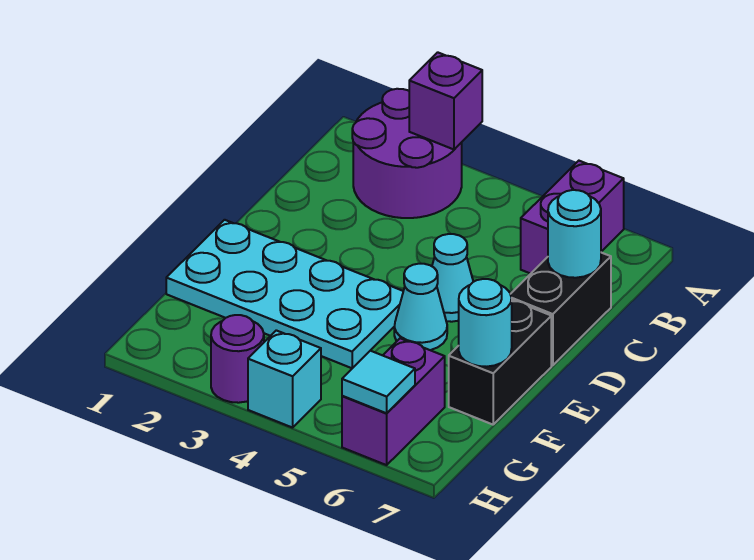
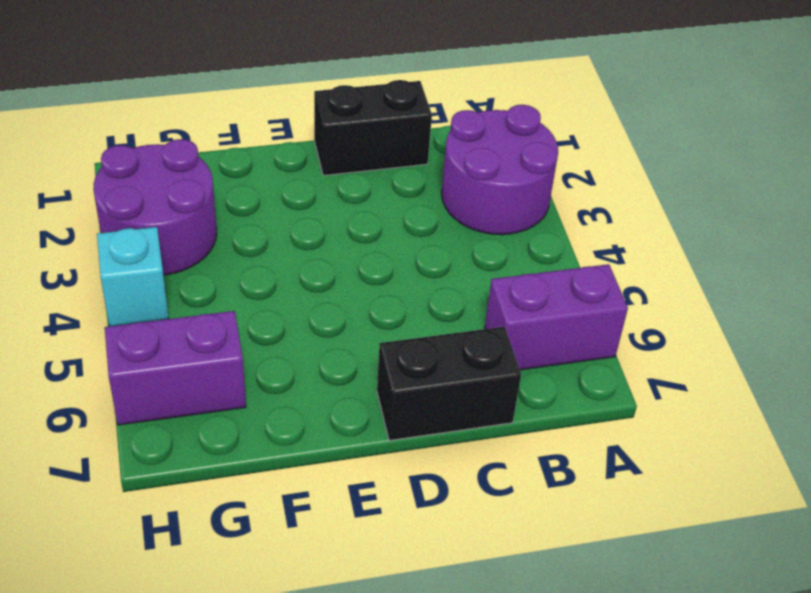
black 1x2 brick [314,80,432,176] -> black 1x2 brick moved to [449,300,551,425]
purple 2x2 round brick [93,139,217,275] -> purple 1x1 round brick [211,315,264,403]
none -> cyan 1x1 cone [432,234,473,322]
none -> cyan 2x4 plate [166,220,403,368]
none -> cyan 1x1 cone [394,264,447,350]

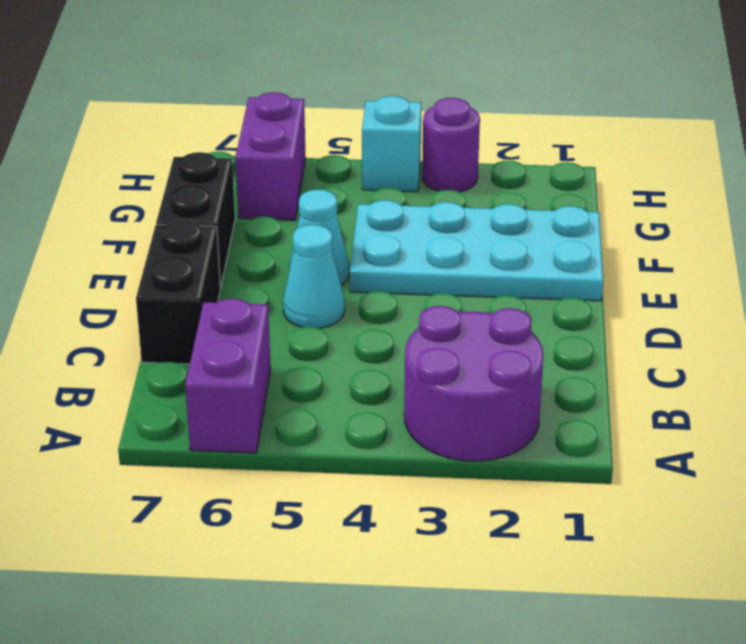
none -> purple 1x1 brick [409,52,482,149]
none -> cyan 1x1 round brick [548,190,601,278]
none -> cyan 1x1 round brick [459,279,512,367]

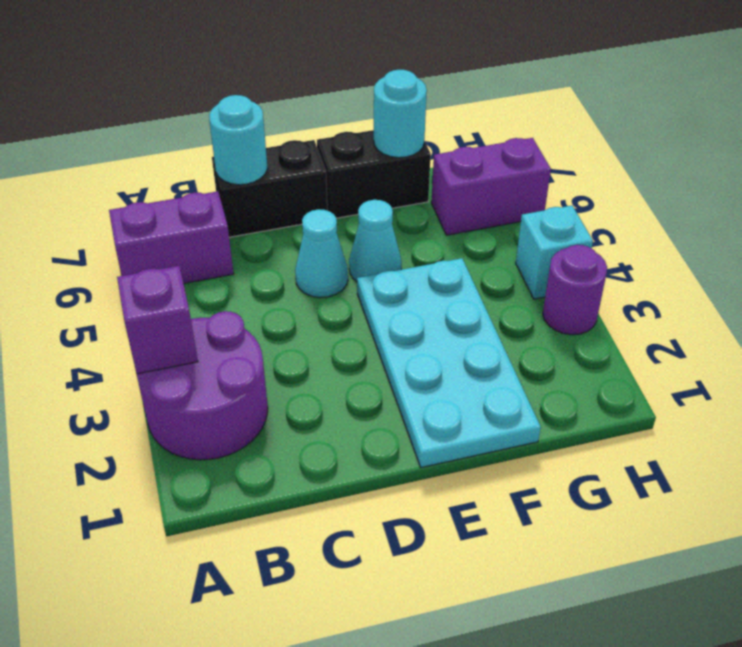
none -> cyan 1x1 tile [342,351,415,413]

